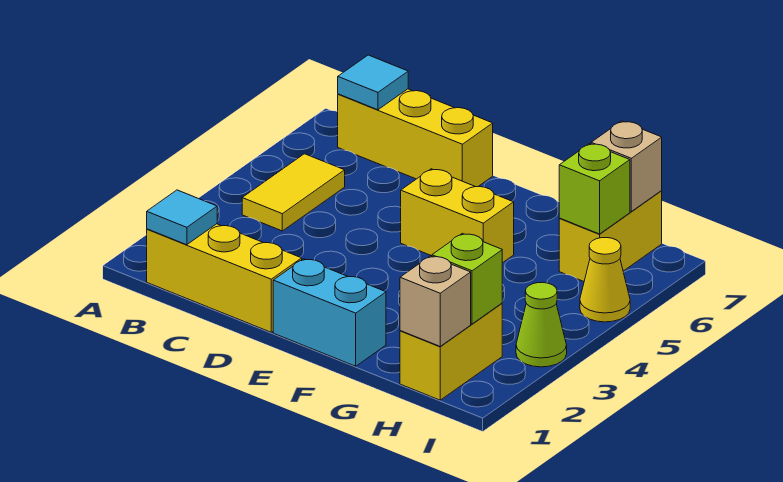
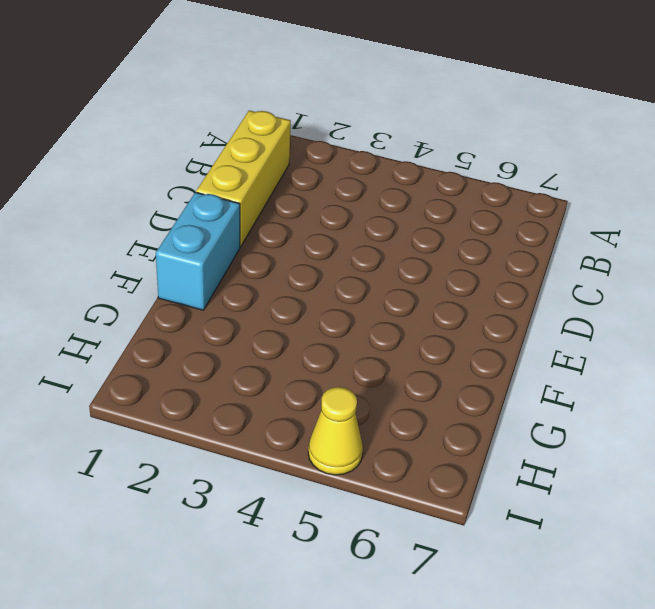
none -> yellow 1x2 tile [242,154,345,231]
none -> yellow 1x3 brick [338,89,493,187]
none -> yellow 1x2 brick [401,169,514,263]

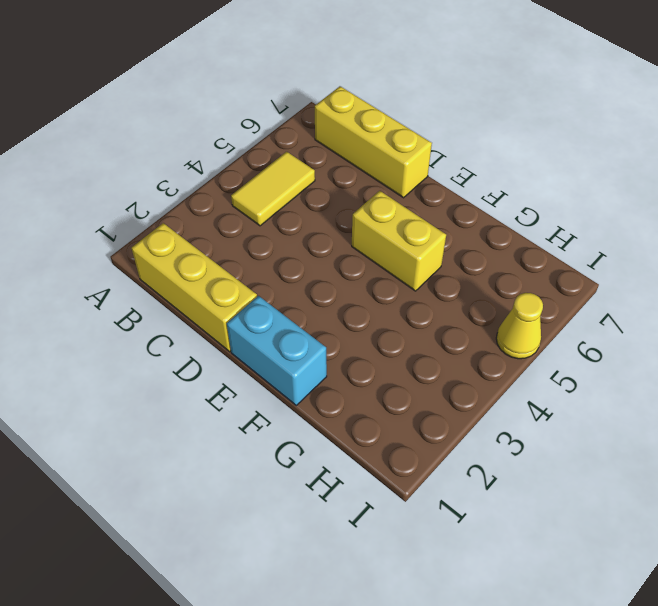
none -> yellow 1x2 brick [400,303,502,400]
none -> yellow 1x2 brick [559,191,662,281]
none -> lime 1x1 cone [516,283,567,367]

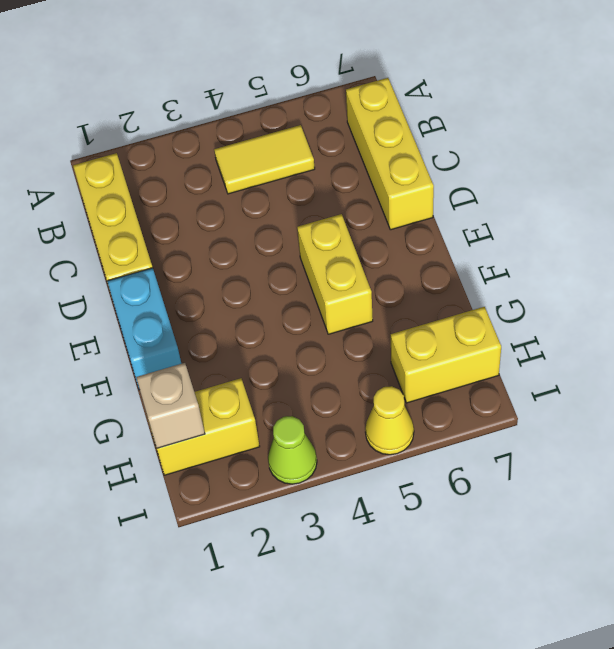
none -> cyan 1x1 tile [147,190,217,245]
none -> cyan 1x1 tile [338,55,408,110]
none -> lime 1x1 brick [432,233,502,324]

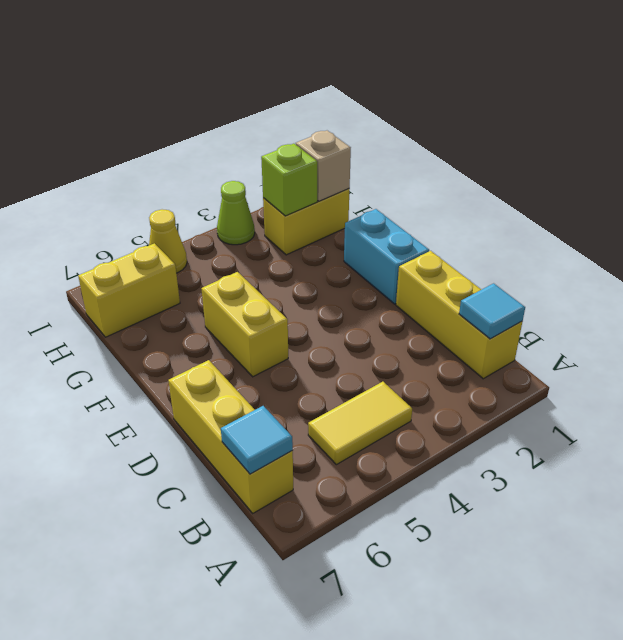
none -> lime 1x1 brick [559,144,630,234]
none -> tan 1x1 brick [591,121,662,211]

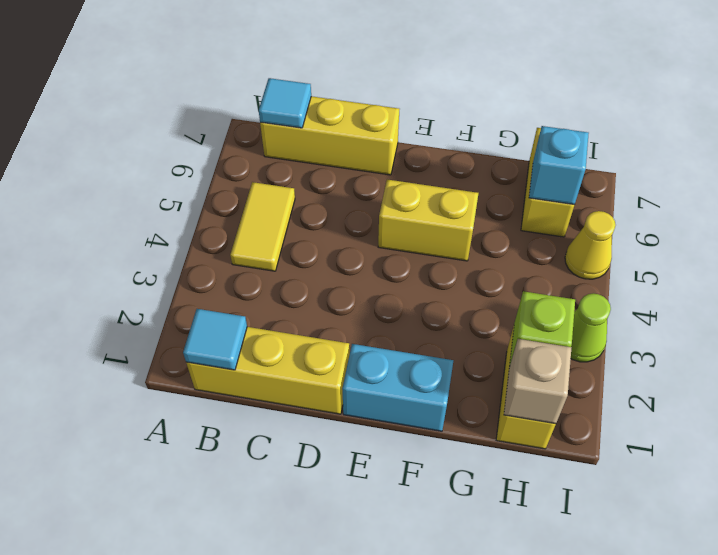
cyan 1x1 brick [529,126,589,205] -> lime 1x1 brick [559,144,630,234]
none -> tan 1x1 brick [591,121,662,211]

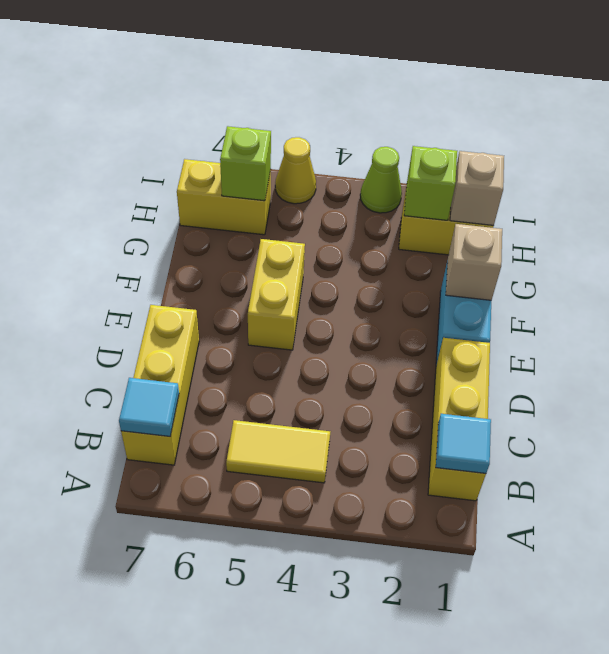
tan 1x1 brick [446,224,502,300] -> tan 1x1 brick moved to [591,121,662,211]

